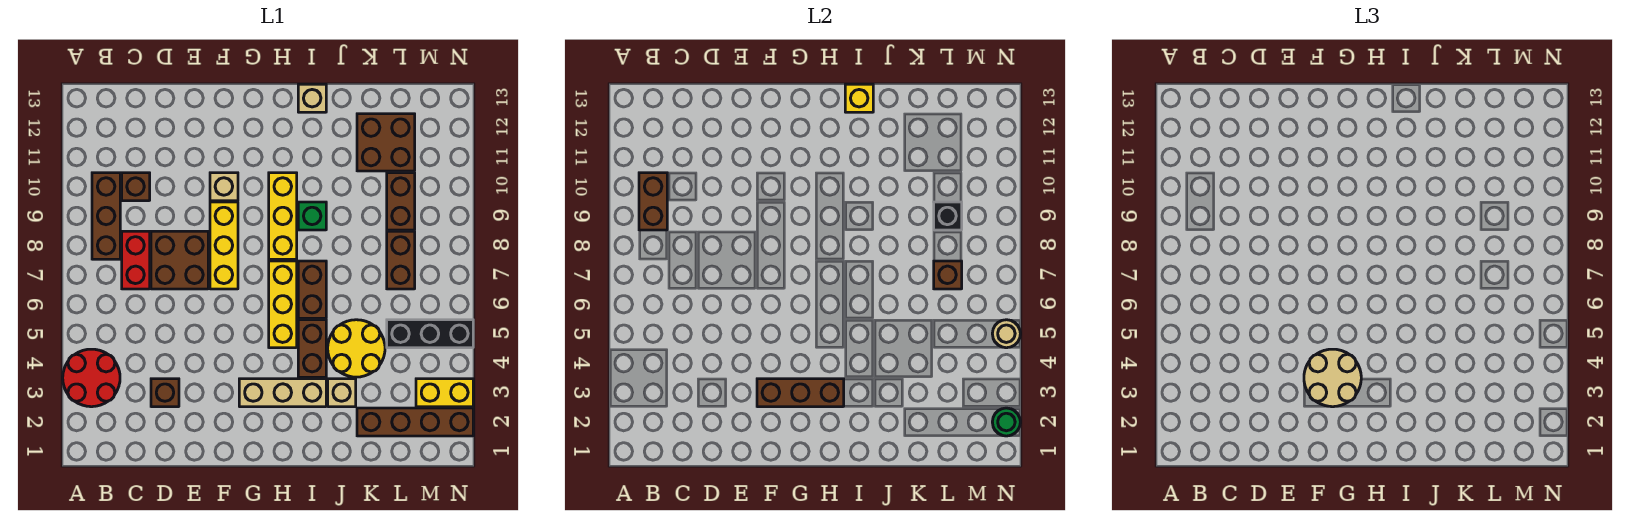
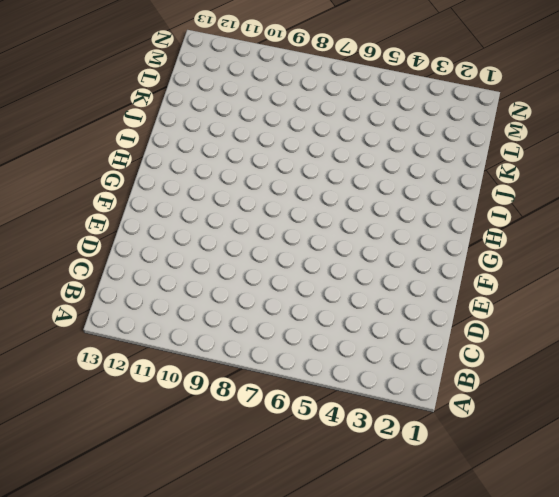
none -> red 2x2 round brick [63,349,120,407]
none -> brown 1x3 brick [92,173,120,259]
none -> red 1x2 brick [122,231,150,289]
none -> brown 1x1 brick [122,173,150,201]

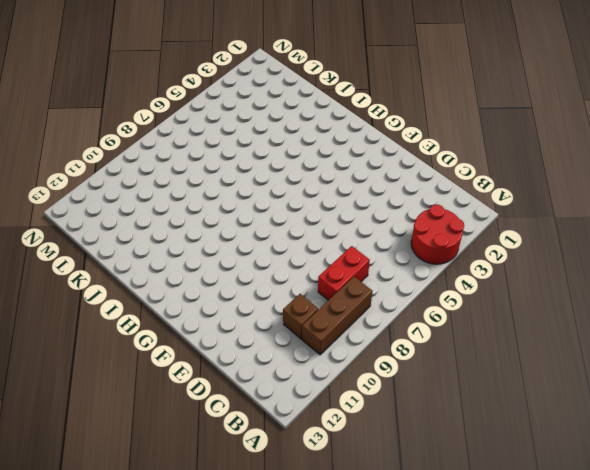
none -> brown 1x1 brick [151,379,179,407]
none -> brown 2x2 brick [151,231,208,289]
none -> yellow 1x3 brick [210,202,238,289]
none -> tan 1x1 brick [210,173,238,201]

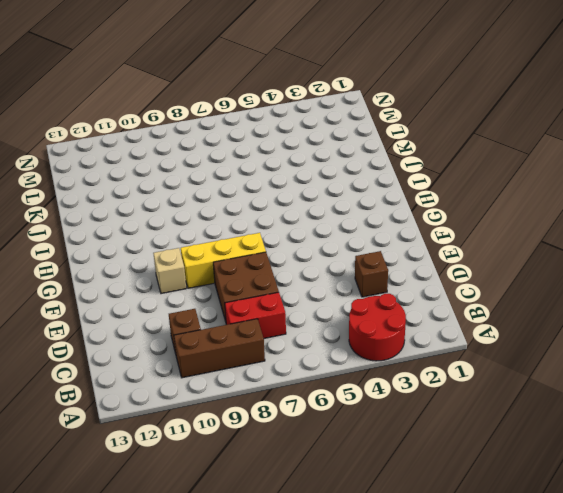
none -> tan 1x3 brick [239,379,326,407]
none -> yellow 1x3 brick [269,261,297,348]
none -> yellow 1x3 brick [269,173,297,259]
none -> brown 1x2 brick [298,320,326,377]

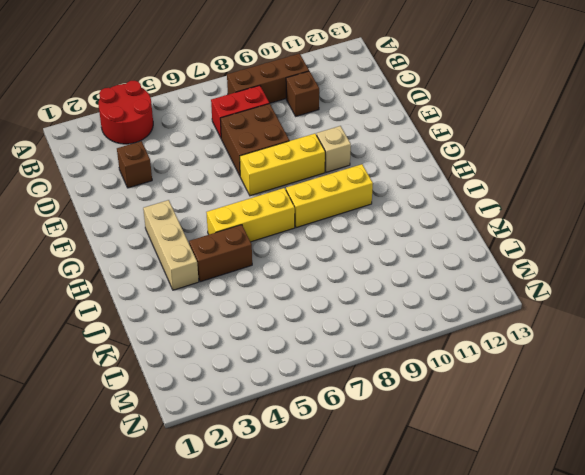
none -> brown 1x2 brick [298,261,326,318]
none -> green 1x1 brick [298,202,326,230]
none -> tan 1x1 brick [298,84,326,112]
none -> tan 1x1 brick [328,379,356,407]

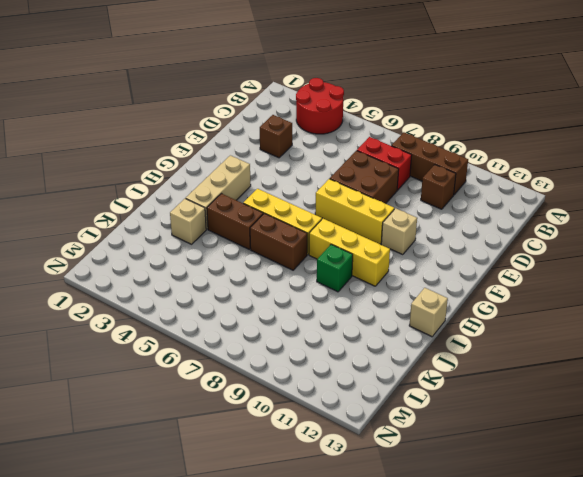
none -> yellow 2x2 round brick [328,320,385,377]
none -> brown 1x4 brick [357,408,473,436]
none -> brown 2x2 brick [357,114,415,171]
none -> black 1x3 brick [387,320,473,348]

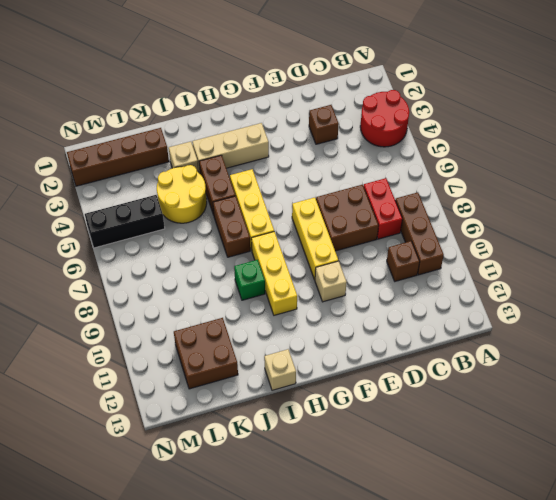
none -> brown 1x2 brick [387,231,415,289]
none -> brown 1x2 brick [387,173,415,230]
none -> yellow 1x2 brick [416,379,473,407]
none -> brown 1x2 brick [639,173,667,230]

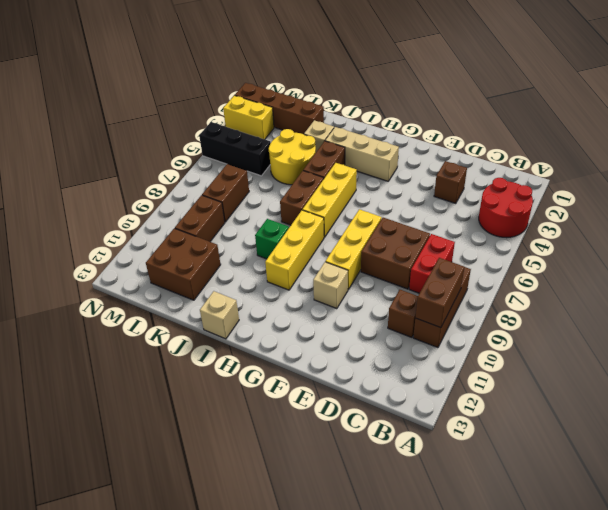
none -> brown 1x3 brick [757,379,844,407]
none -> yellow 1x1 brick [845,84,873,112]
none -> brown 1x1 brick [934,261,962,289]
none -> black 1x1 brick [934,202,962,230]

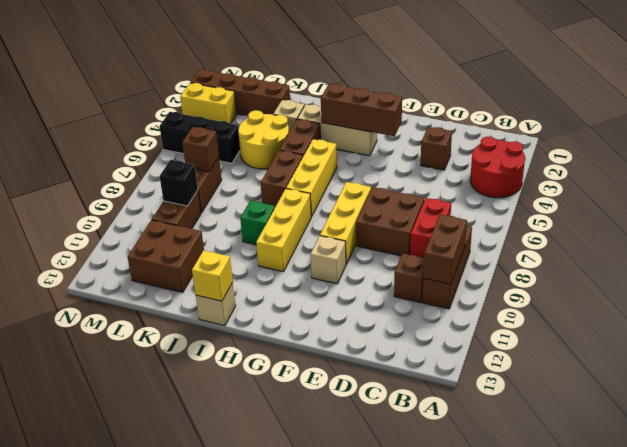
none -> green 1x1 round brick [992,408,1020,436]
none -> tan 1x1 round brick [992,320,1020,348]
none -> tan 2x2 round brick [1304,349,1361,407]

